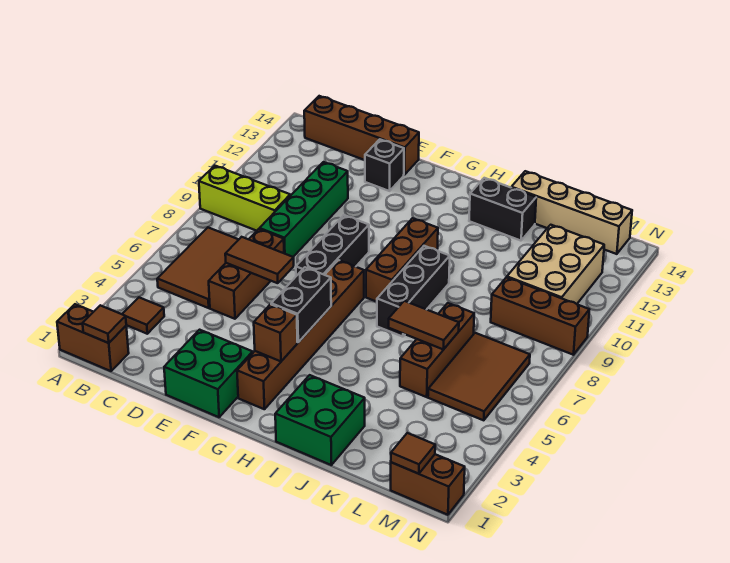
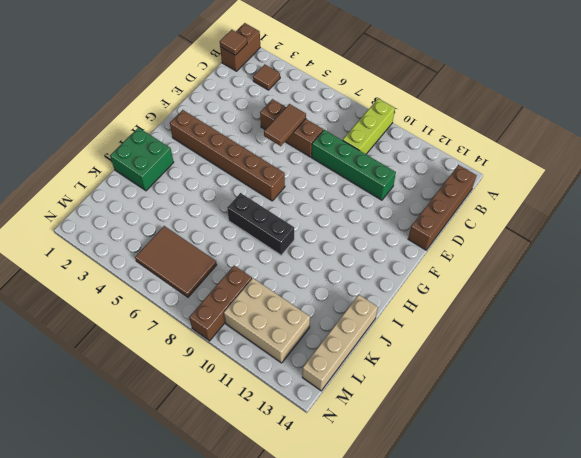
none -> brown 2x3 tile [157,228,239,308]
none -> green 2x2 brick [164,330,253,417]
none -> black 1x1 brick [365,139,404,191]

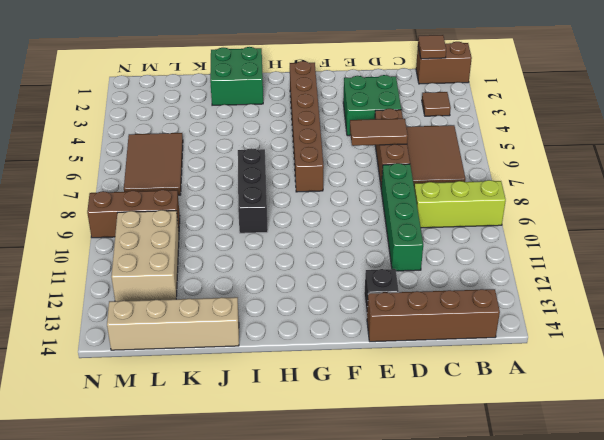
green 2x2 brick [343,75,401,136] -> green 2x2 brick moved to [164,330,253,417]
none -> black 1x3 brick [296,215,369,276]
none -> brown 1x3 brick [366,218,438,302]
none -> black 1x2 brick [469,178,536,241]

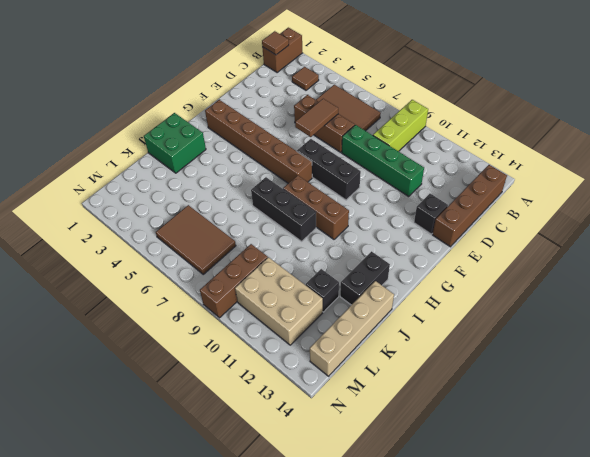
black 1x1 brick [306,269,339,312] -> none
none -> green 2x2 brick [164,330,253,417]
none -> brown 1x3 brick [400,303,474,397]
none -> brown 1x2 brick [391,454,465,515]

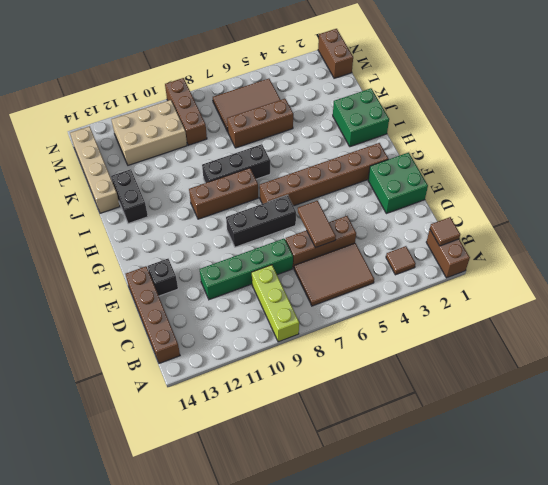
none -> brown 1x1 brick [254,304,297,361]
none -> black 1x2 brick [271,267,331,342]
none -> brown 1x2 tile [389,301,459,350]

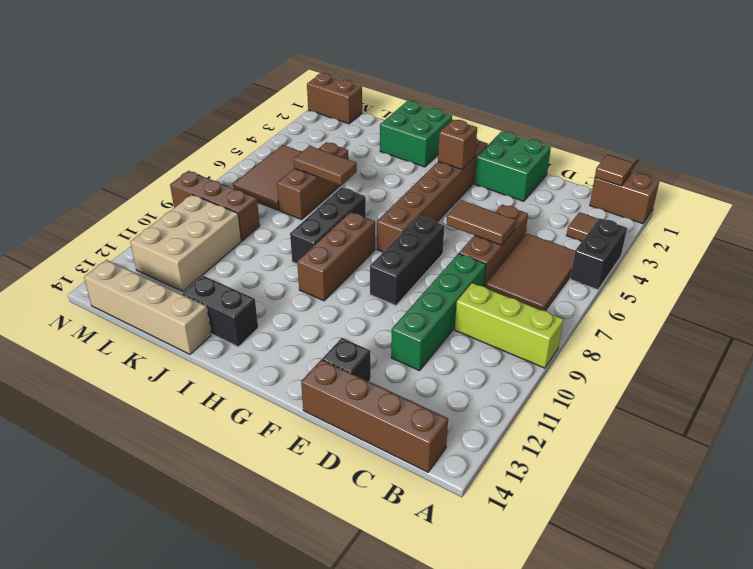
black 1x2 brick [570,218,627,290] -> black 1x2 brick moved to [271,267,331,342]
none -> brown 1x1 tile [391,433,435,474]

